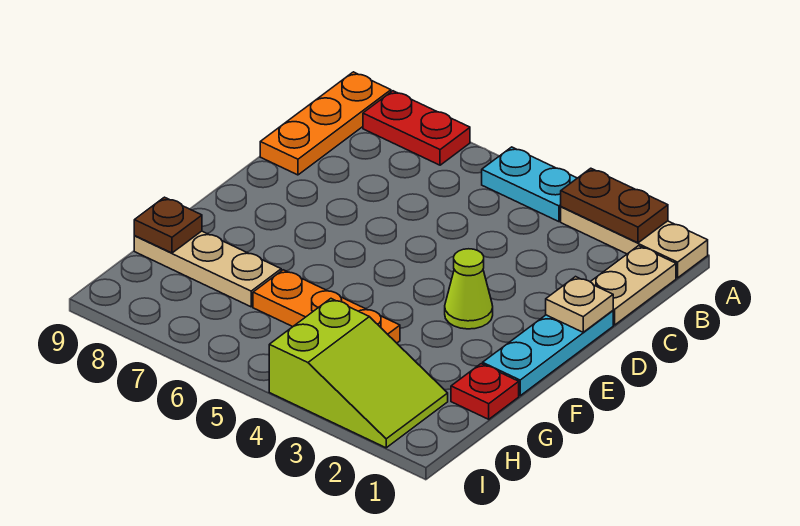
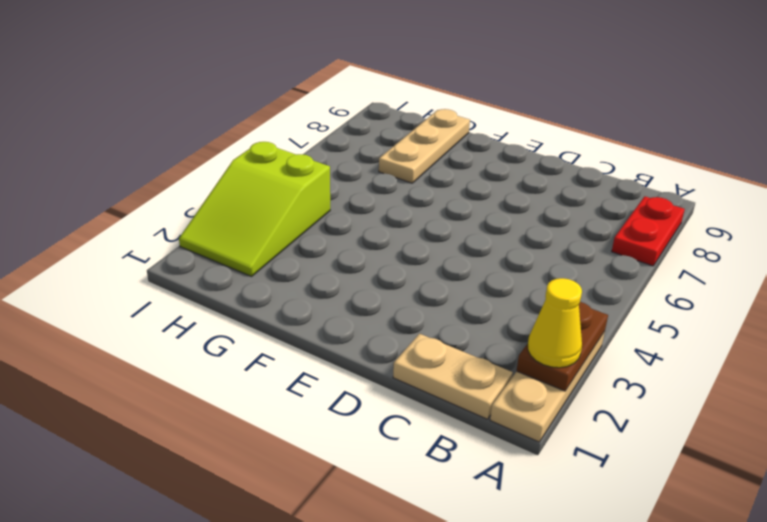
yellow 1x1 cone [528,278,582,368] -> none
none -> cyan 1x2 plate [482,147,577,222]
none -> orange 1x3 plate [260,72,391,175]
none -> cyan 1x3 plate [483,311,613,396]

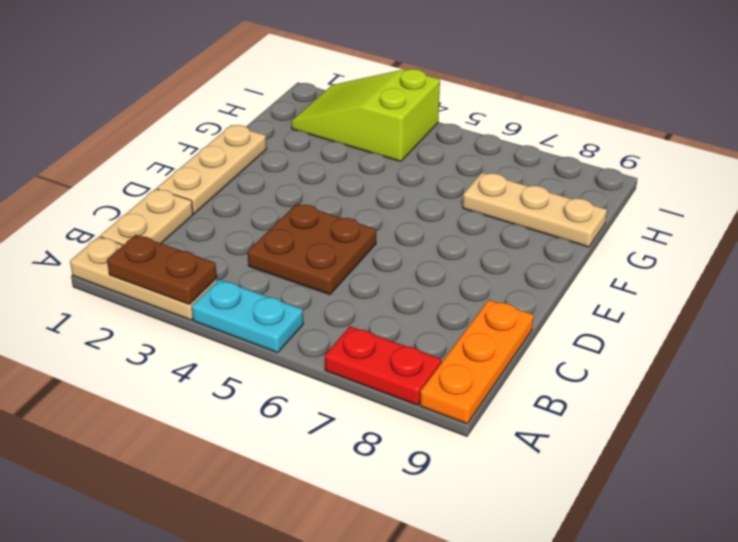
brown 2x2 plate [248,203,376,295] -> none
tan 1x3 plate [157,125,267,214] -> cyan 1x3 plate [483,311,613,396]
none -> lime 1x1 cone [445,249,493,329]
none -> red 1x1 plate [451,364,519,419]
none -> orange 1x3 plate [253,270,400,343]

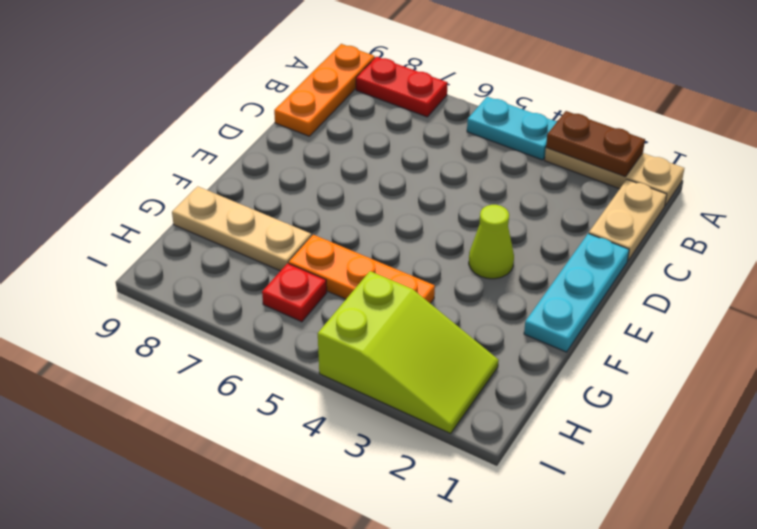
red 1x1 plate [262,263,327,322] -> red 1x1 plate moved to [451,364,519,419]
none -> tan 1x1 plate [546,277,613,332]
none -> brown 1x1 plate [134,197,202,253]

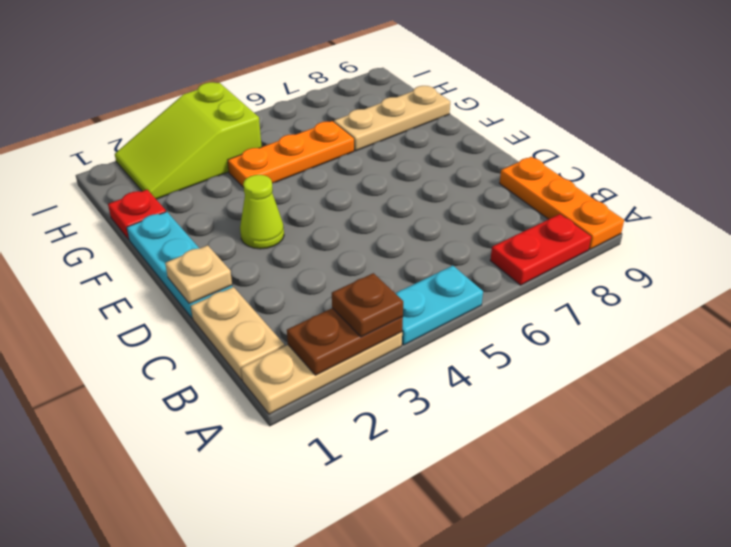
brown 1x1 plate [332,273,403,337] -> brown 1x1 plate moved to [134,197,202,253]

